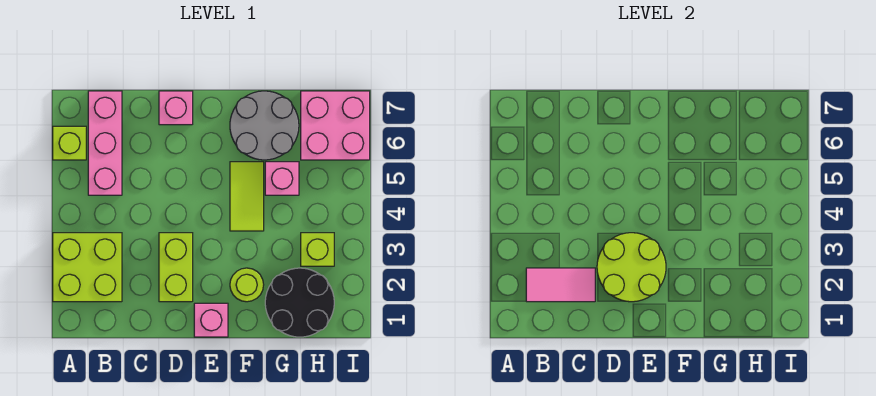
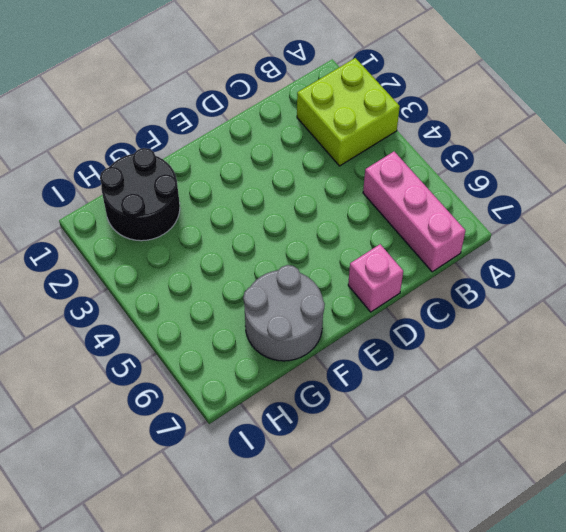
none -> lime 1x1 brick [53,126,86,160]
none -> lime 1x2 brick [159,233,193,302]
none -> pink 1x1 brick [194,303,228,337]

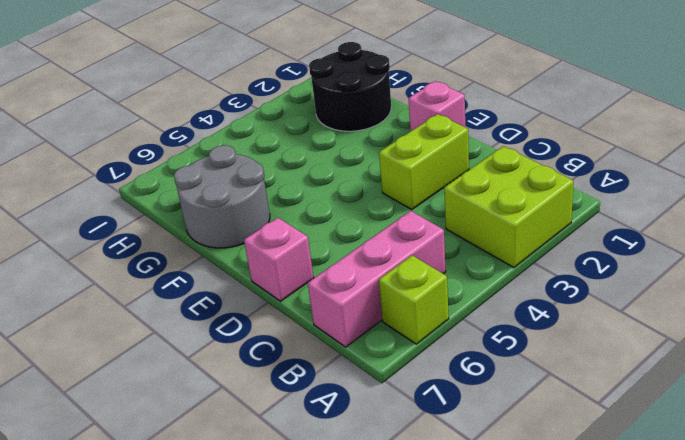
none -> lime 1x1 round brick [230,268,264,302]
none -> lime 1x2 tile [230,162,264,231]
none -> pink 1x1 brick [265,162,299,195]

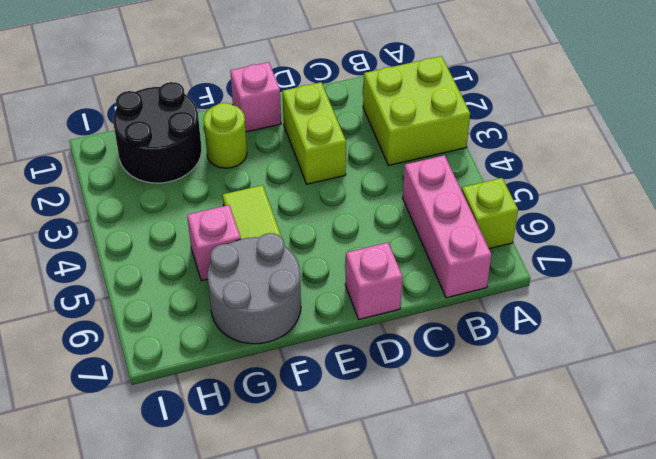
none -> lime 1x1 brick [301,233,334,266]
none -> pink 2x2 brick [301,91,370,160]
none -> pink 1x2 tile [526,268,595,302]

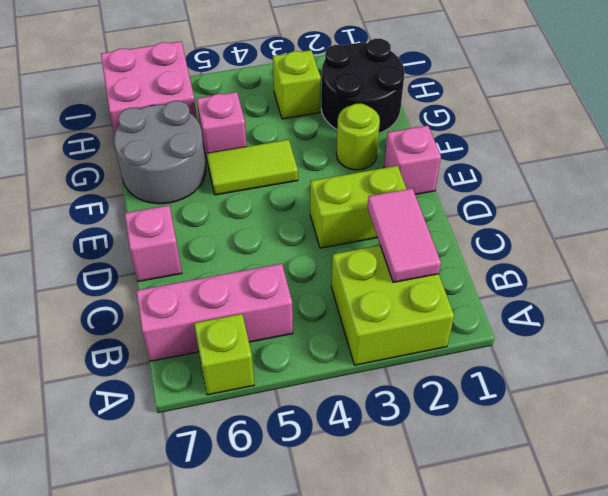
none -> lime 2x2 round brick [597,233,666,302]

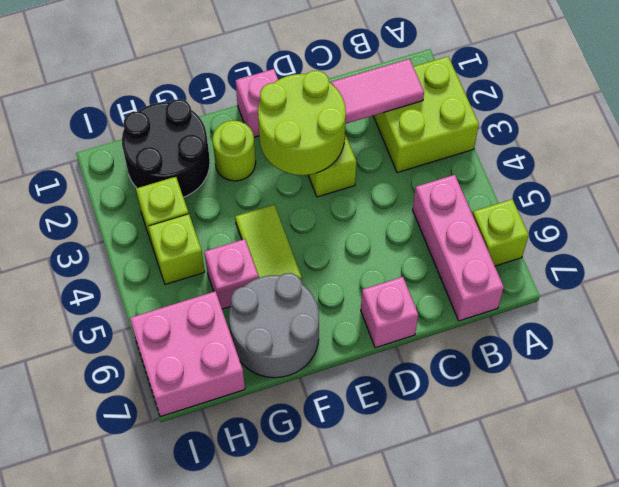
lime 1x1 brick [148,214,205,285] -> none

